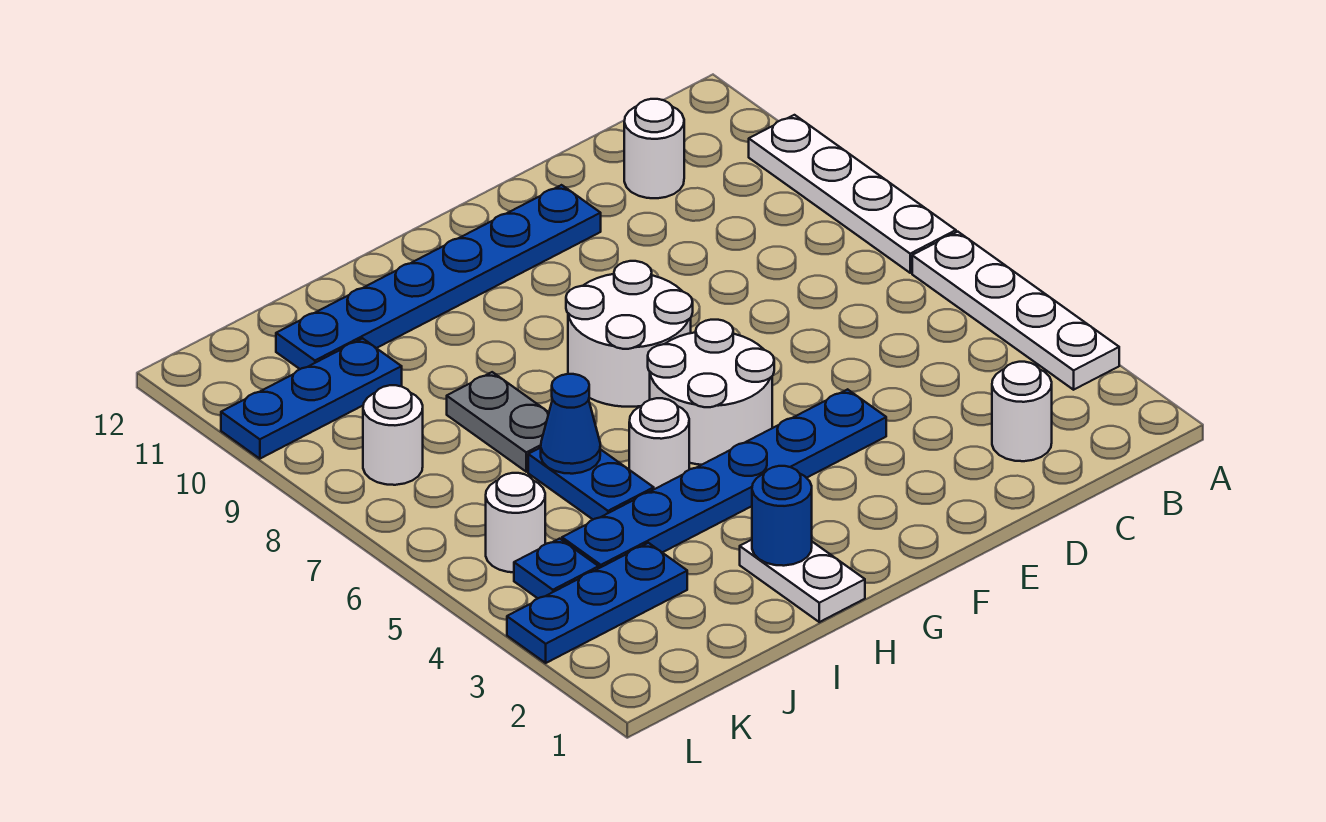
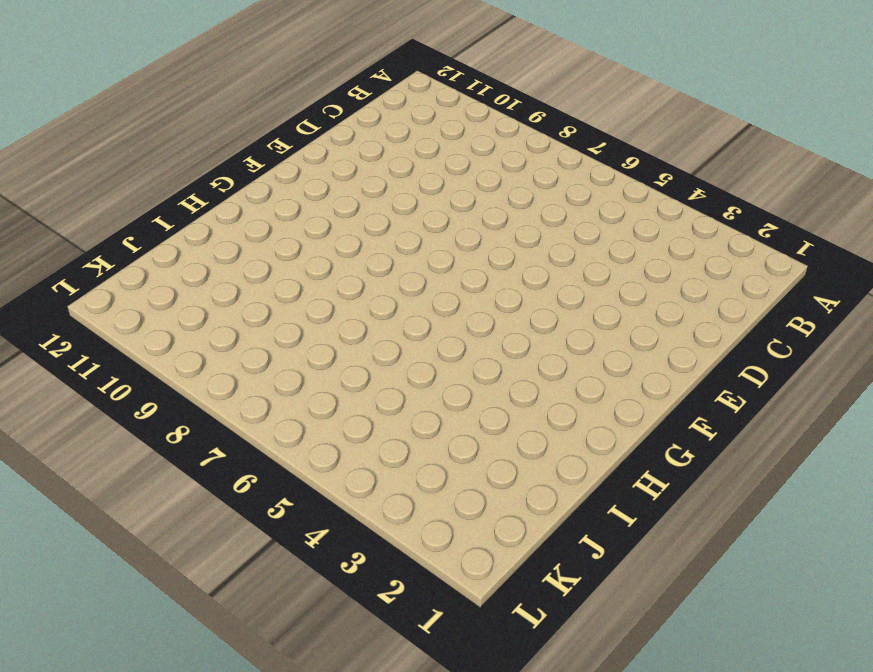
none -> white 1x4 plate [912,232,1119,390]
none -> white 1x4 plate [749,115,956,273]
none -> white 1x1 round brick [992,362,1052,461]

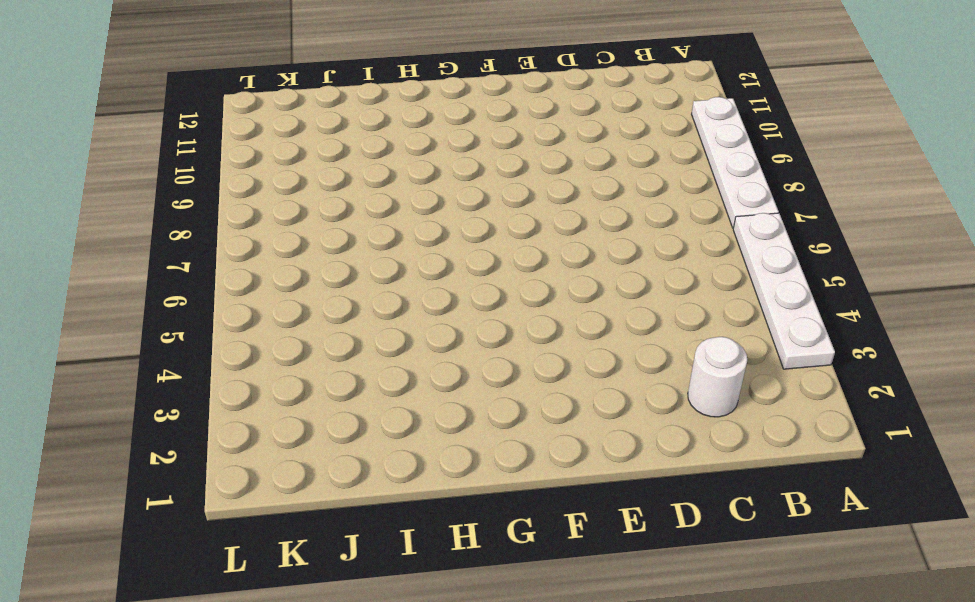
none -> white 1x1 round brick [624,99,684,198]
none -> blue 1x6 plate [562,389,886,568]
none -> blue 1x6 plate [276,185,601,369]

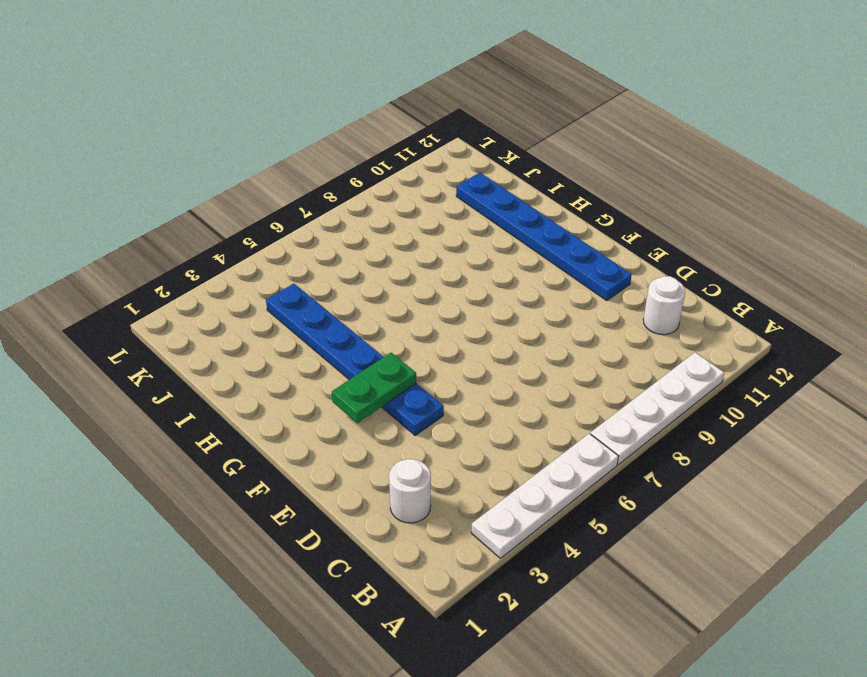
green 1x2 plate [332,353,416,423] -> none
none -> white 2x2 round brick [648,320,774,465]
none -> white 2x2 round brick [566,261,693,407]
none -> white 1x2 plate [740,540,865,622]

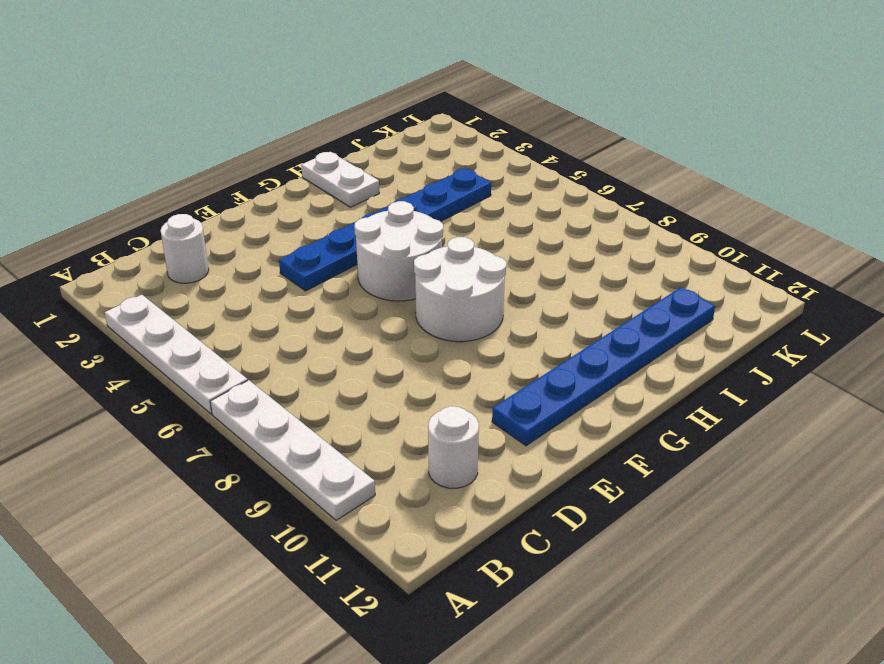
none -> white 1x1 round brick [629,398,689,489]
none -> blue 1x2 plate [528,448,654,519]
none -> grey 1x2 plate [447,372,549,472]

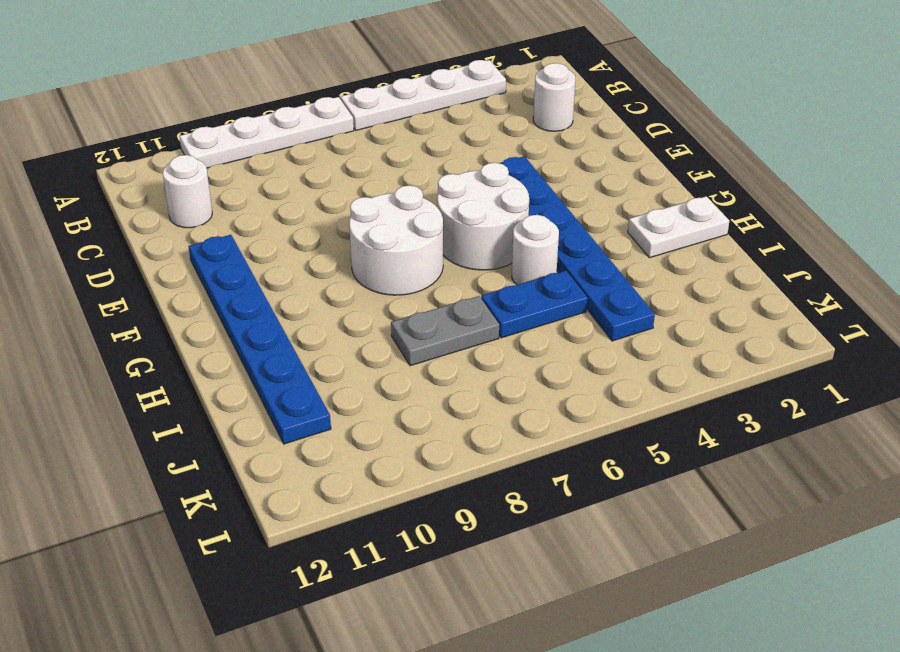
none -> blue 1x3 plate [507,543,687,663]
none -> blue 1x3 plate [221,338,402,459]
none -> blue 1x1 plate [514,539,599,598]

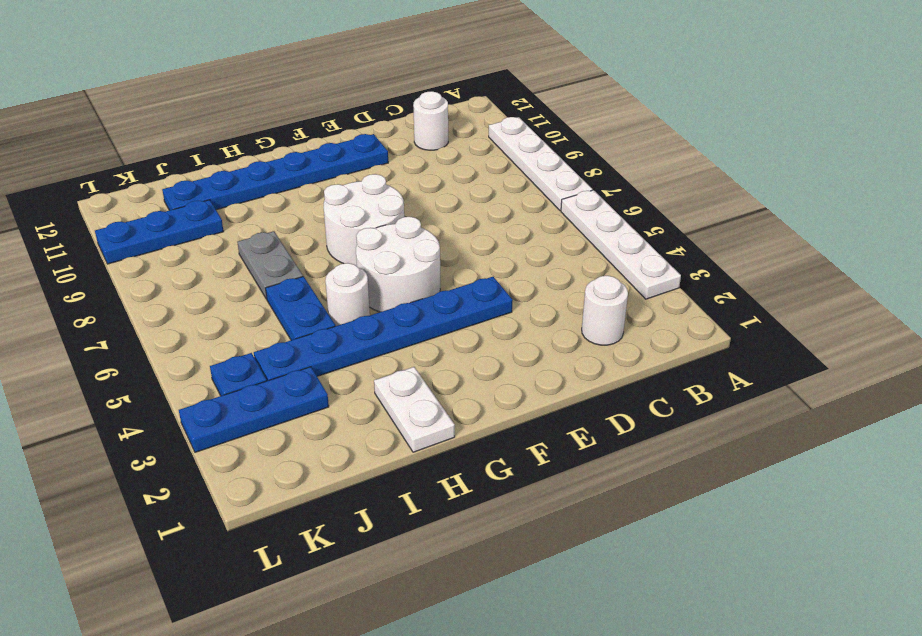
none -> white 1x1 round brick [486,473,545,572]
none -> white 1x1 round brick [363,385,423,485]
none -> blue 1x1 round brick [752,466,812,566]

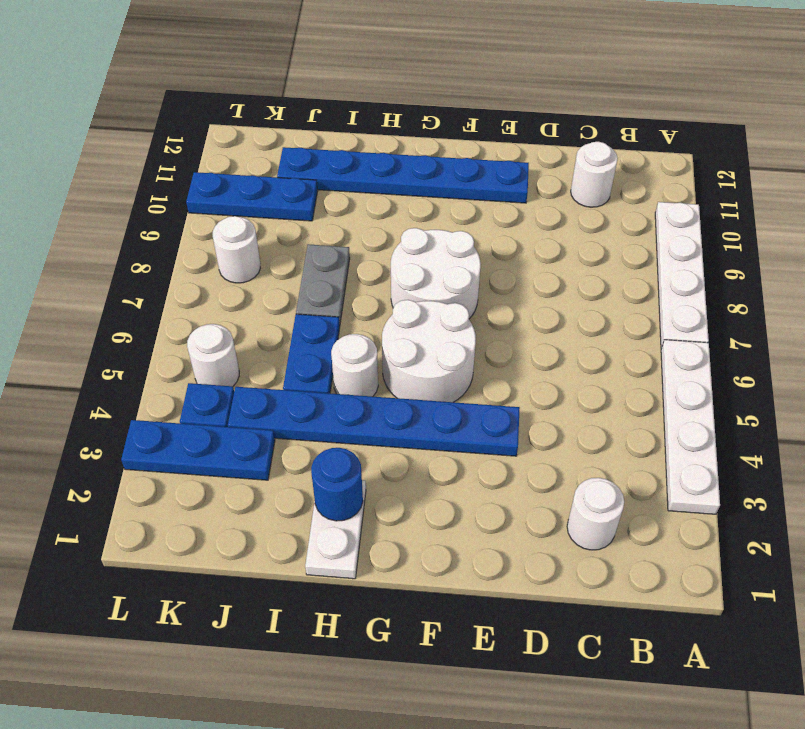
none -> blue 1x1 cone [541,374,600,474]

